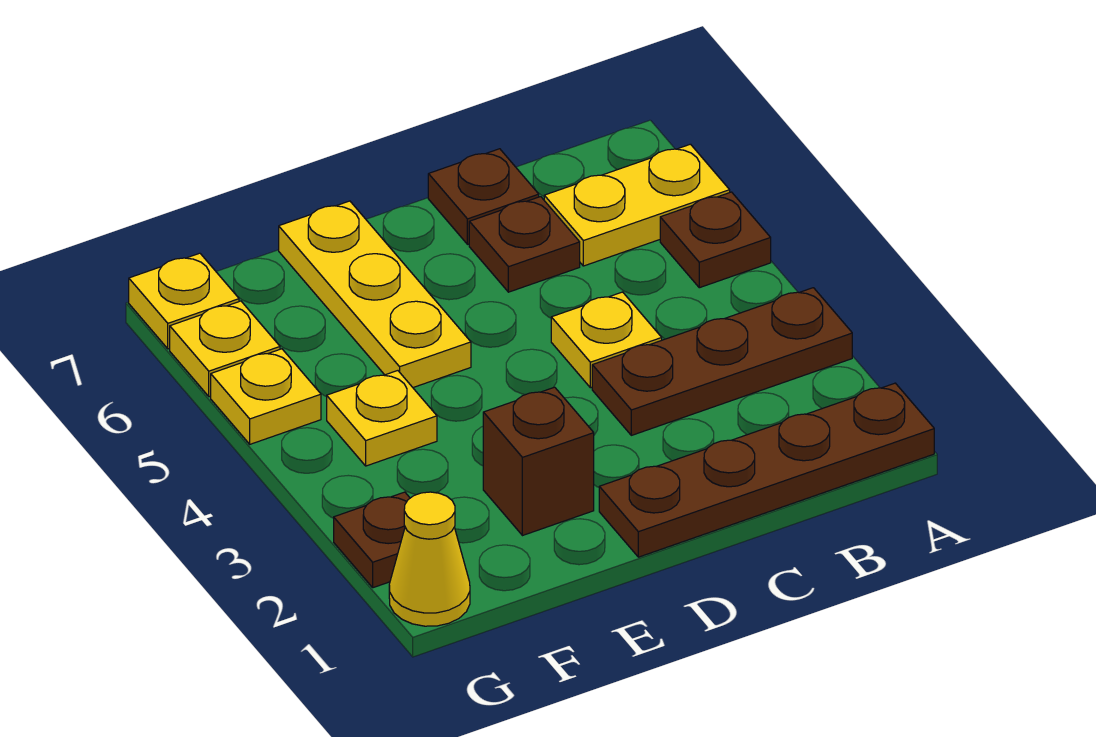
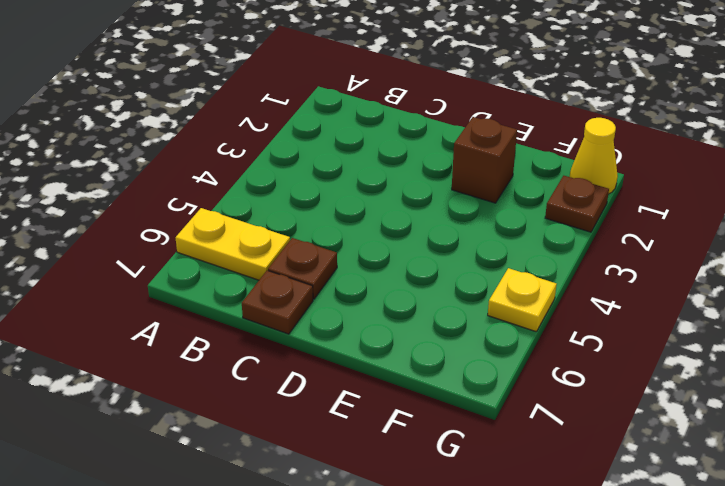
none -> brown 1x4 plate [599,383,934,557]
none -> brown 1x3 plate [592,288,852,435]
none -> brown 1x1 plate [660,192,771,288]

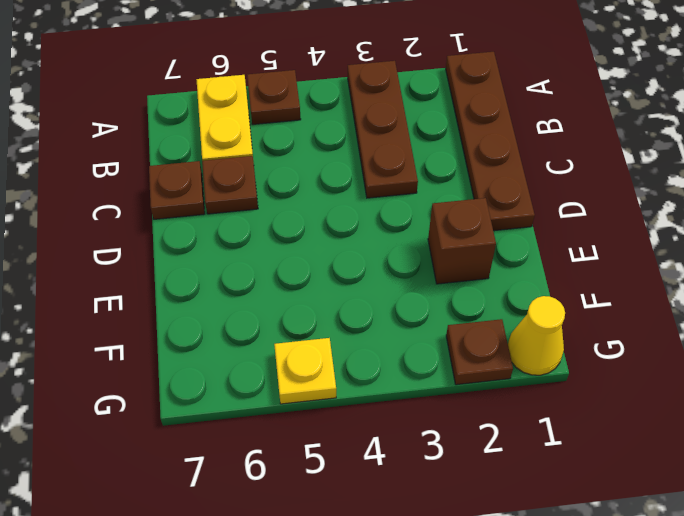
none -> yellow 1x1 plate [551,292,662,388]
none -> yellow 1x3 plate [279,201,471,387]
none -> yellow 1x1 plate [327,371,437,466]

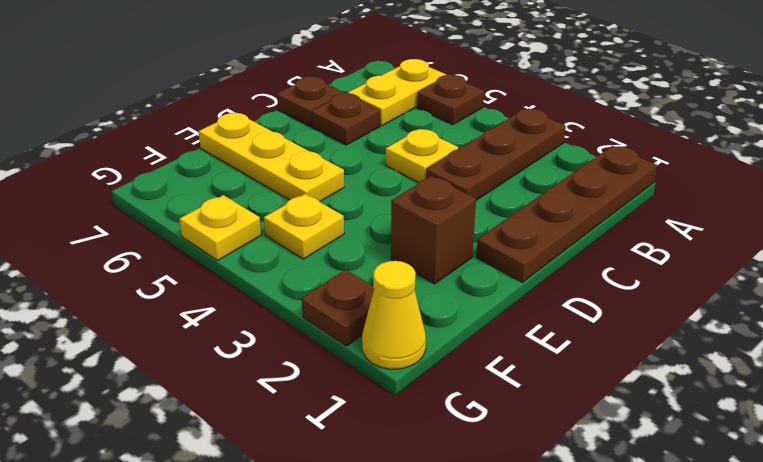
none -> yellow 1x1 plate [170,301,280,397]
none -> yellow 1x1 plate [129,253,239,349]

